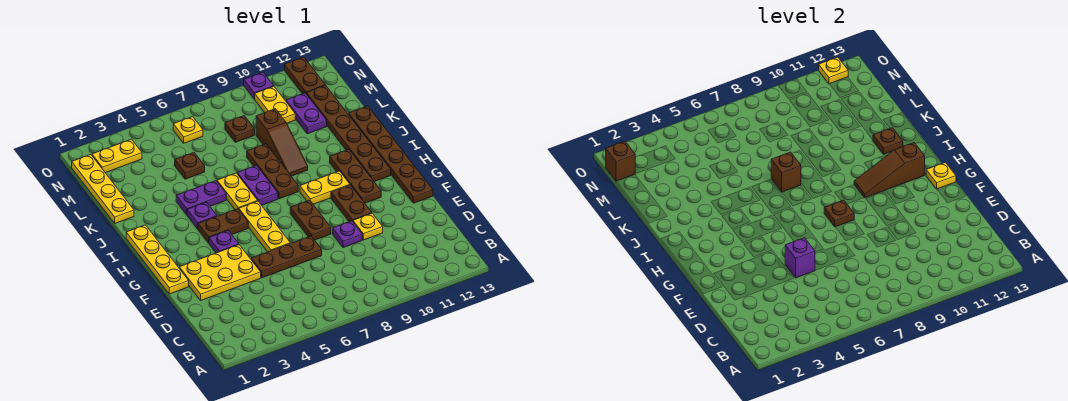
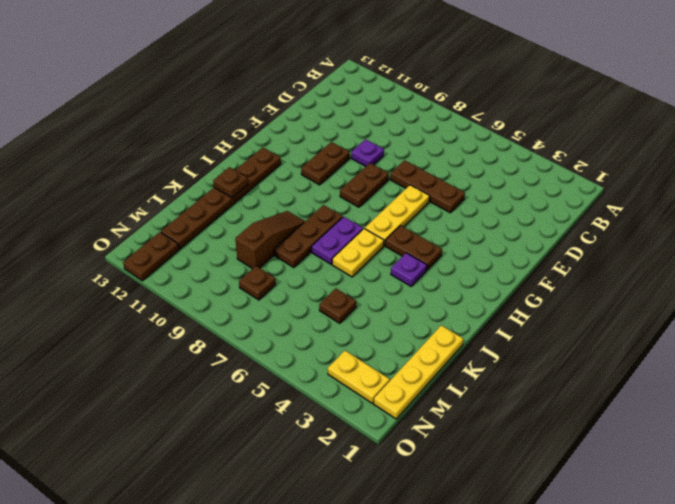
none -> yellow 2x3 plate [179,245,261,300]
none -> yellow 1x1 plate [353,213,383,240]
none -> yellow 1x4 plate [126,225,189,294]
none -> brown 1x6 plate [349,106,433,203]

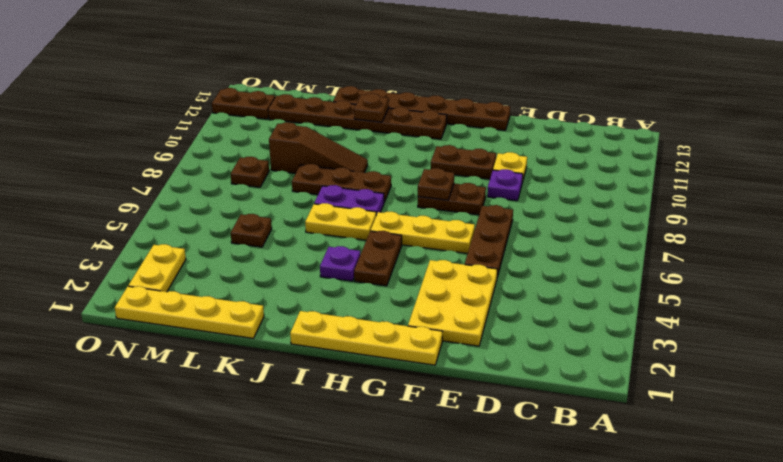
none -> purple 1x1 plate [209,231,239,253]
none -> brown 1x3 plate [330,149,381,203]
none -> yellow 1x2 plate [300,171,350,204]
none -> purple 1x2 plate [176,181,226,215]

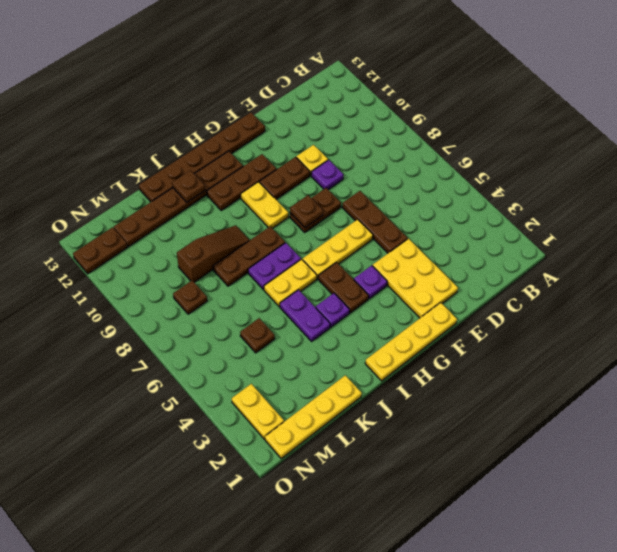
none -> purple 1x2 plate [286,93,327,134]
none -> yellow 1x2 plate [255,86,295,123]
none -> yellow 1x1 plate [173,117,203,143]
none -> purple 1x1 plate [244,72,273,99]

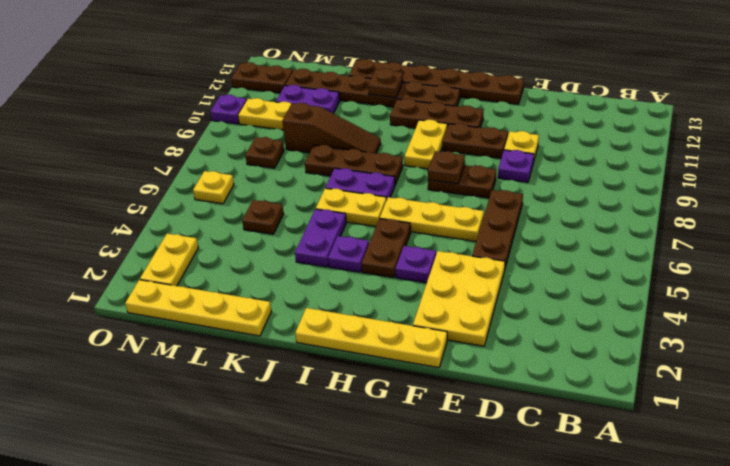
none -> purple 1x1 brick [785,238,815,278]
none -> yellow 1x1 plate [926,162,956,189]
none -> brown 1x3 slope [854,143,925,198]
none -> brown 1x1 brick [771,152,801,192]

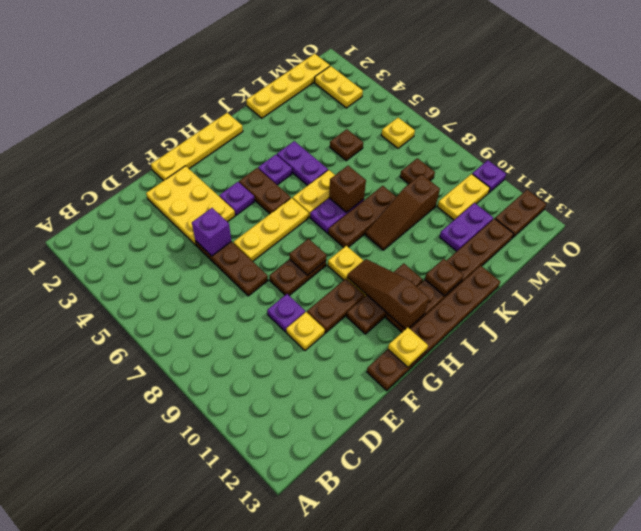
none -> brown 1x1 brick [606,141,635,181]
none -> yellow 1x1 plate [819,57,848,84]

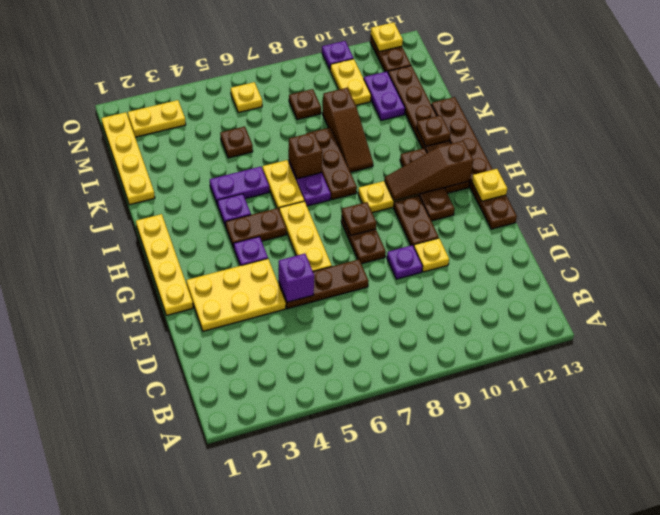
none -> brown 1x1 brick [606,141,635,181]

